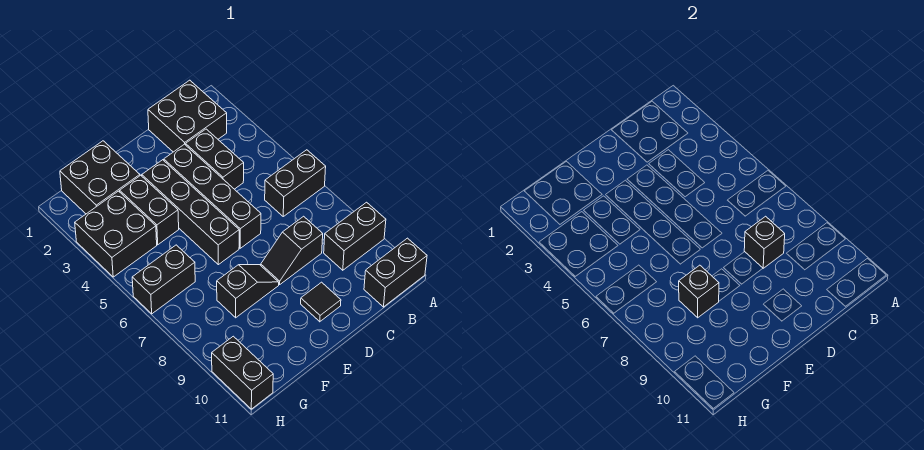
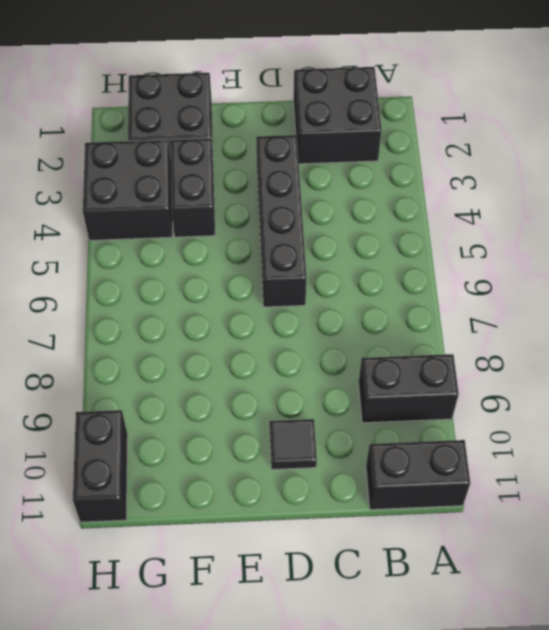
none -> black 1x2 brick [265,150,326,216]
none -> black 1x2 brick [186,129,244,189]
none -> black 1x2 slope [261,216,323,285]

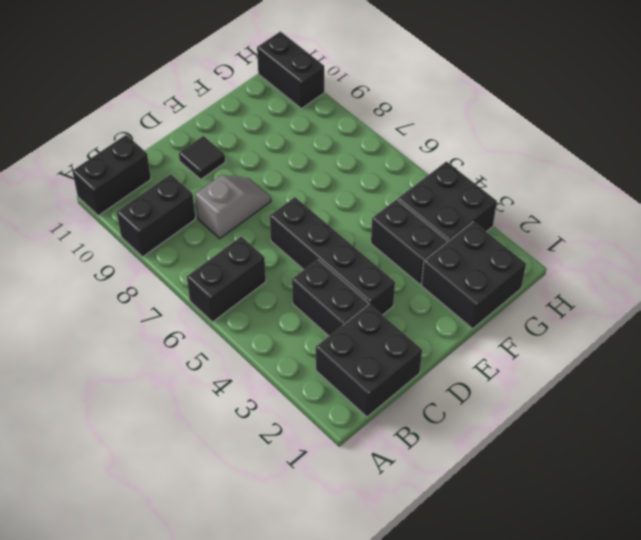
grey 1x2 slope [195,175,271,238] -> black 1x2 slope [261,216,323,285]
none -> black 1x4 brick [142,160,239,265]
none -> black 1x2 slope [217,265,279,318]
none -> black 1x2 brick [132,245,195,314]

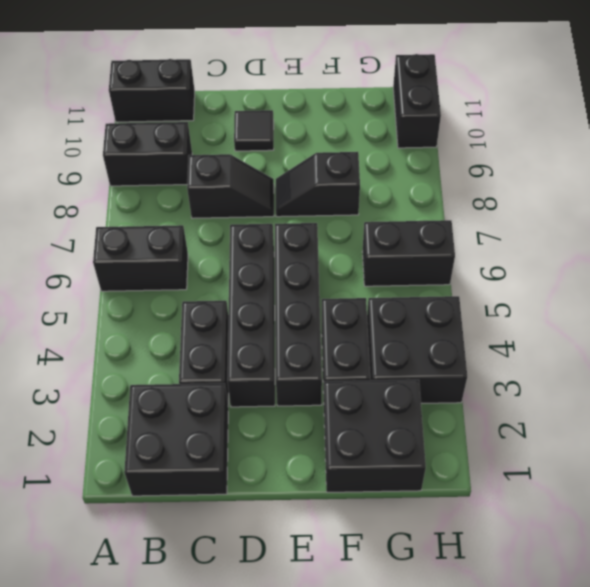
none -> black 1x1 brick [744,216,785,268]
none -> black 1x1 brick [679,265,719,318]

